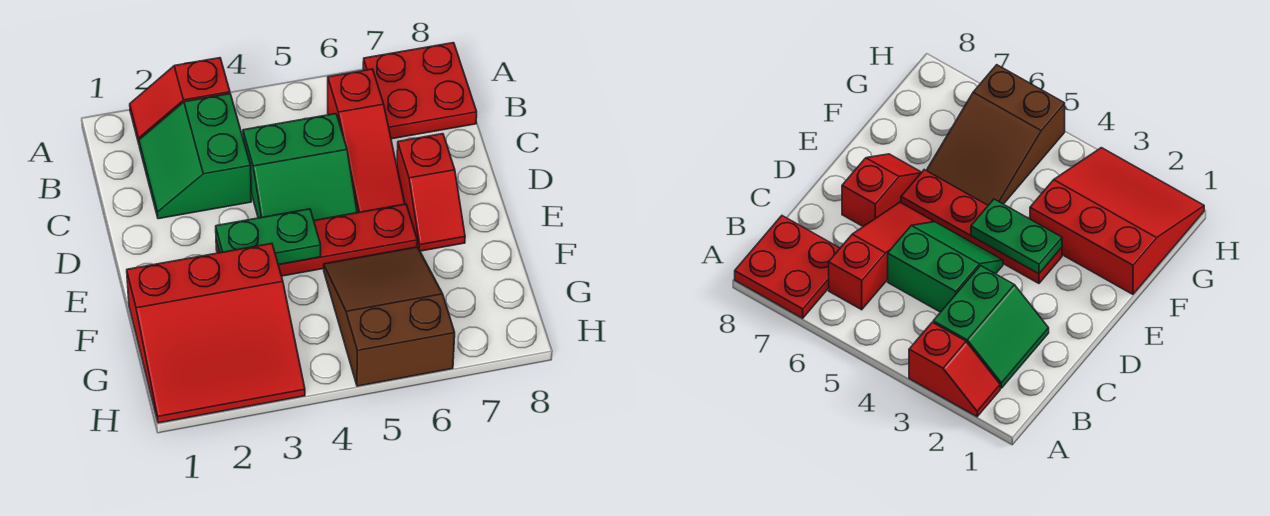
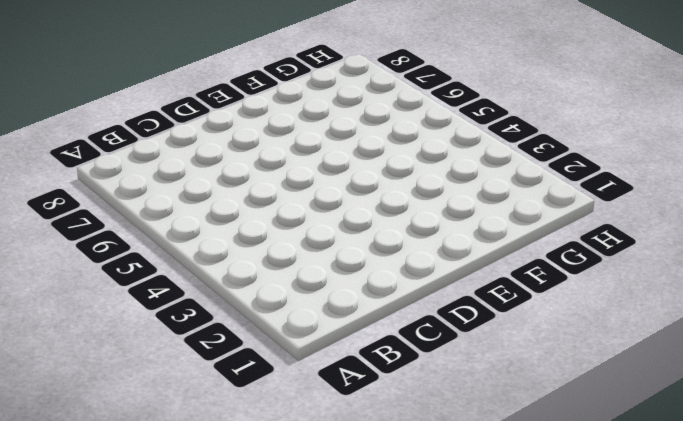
none -> red 1x2 slope [130,58,230,143]
none -> red 2x2 plate [363,43,477,139]

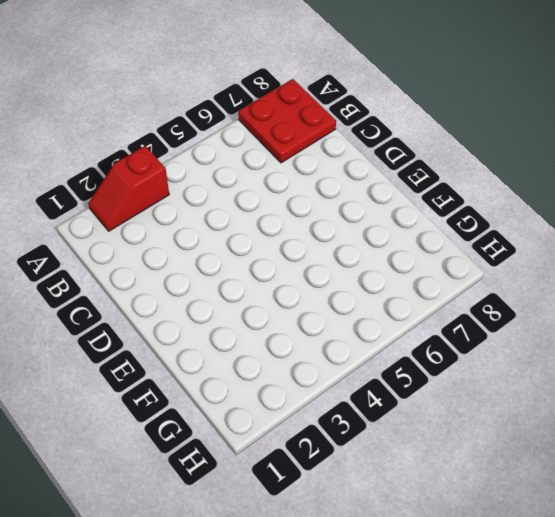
none -> green 2x2 slope [139,94,251,219]
none -> red 1x3 slope [328,69,405,213]

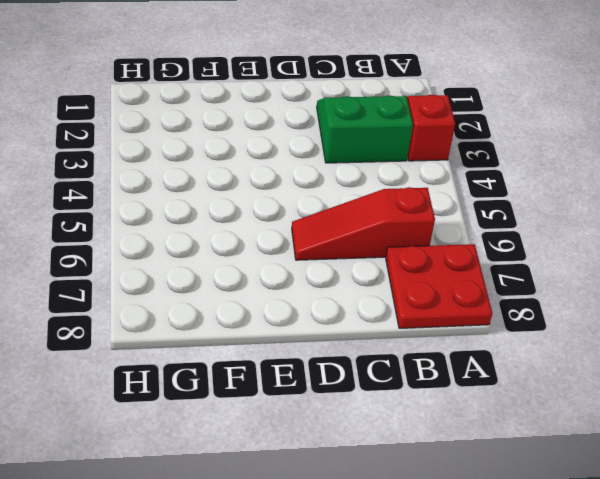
none -> green 2x2 slope [243,114,357,220]
none -> red 1x2 slope [397,134,465,251]

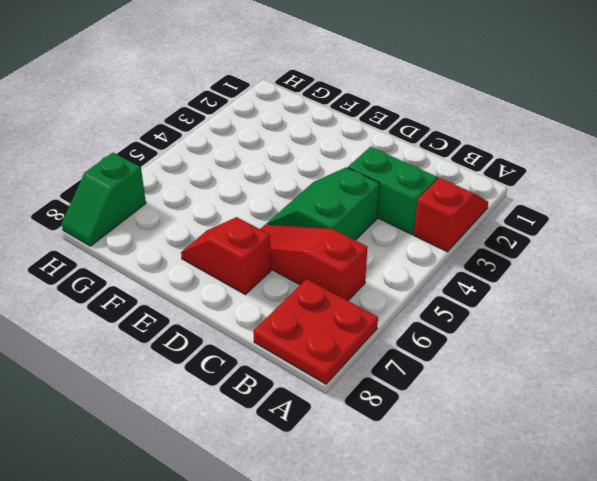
green 1x2 slope [62,153,146,246] -> none
none -> red 1x4 plate [216,204,417,276]
none -> red 3x3 slope [127,244,305,423]

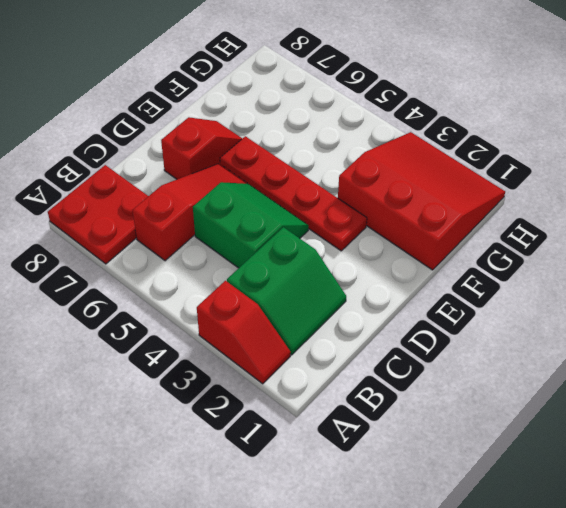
none -> brown 2x3 slope [324,247,455,386]
none -> green 1x2 plate [216,209,321,265]

